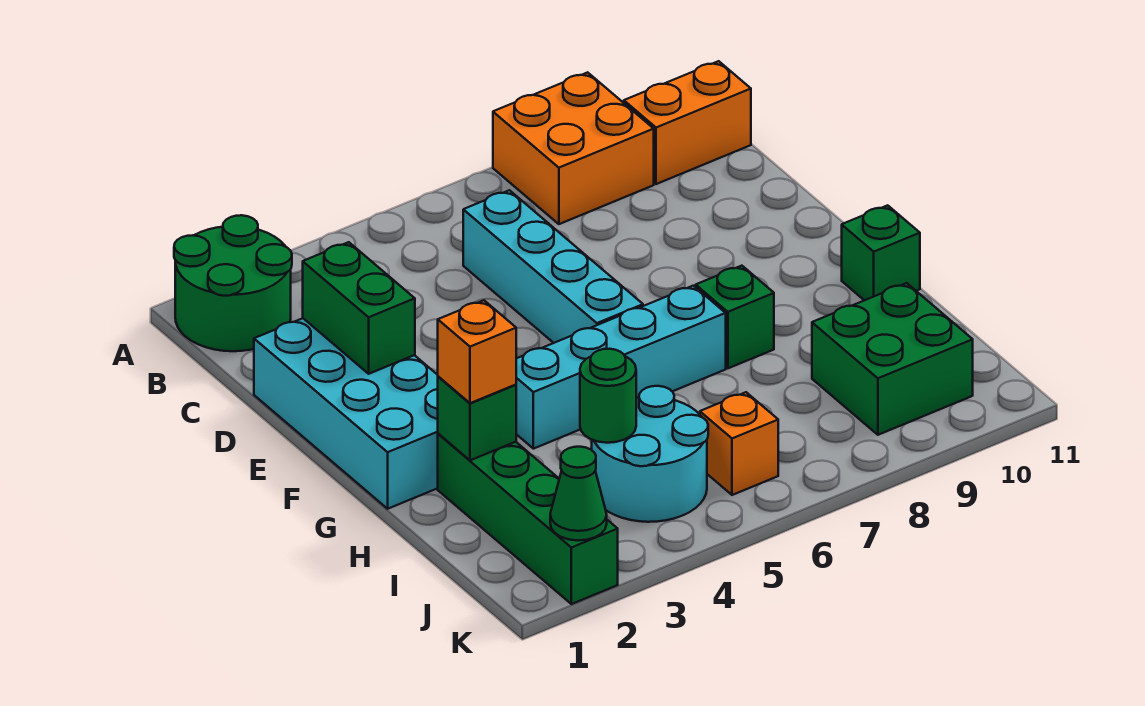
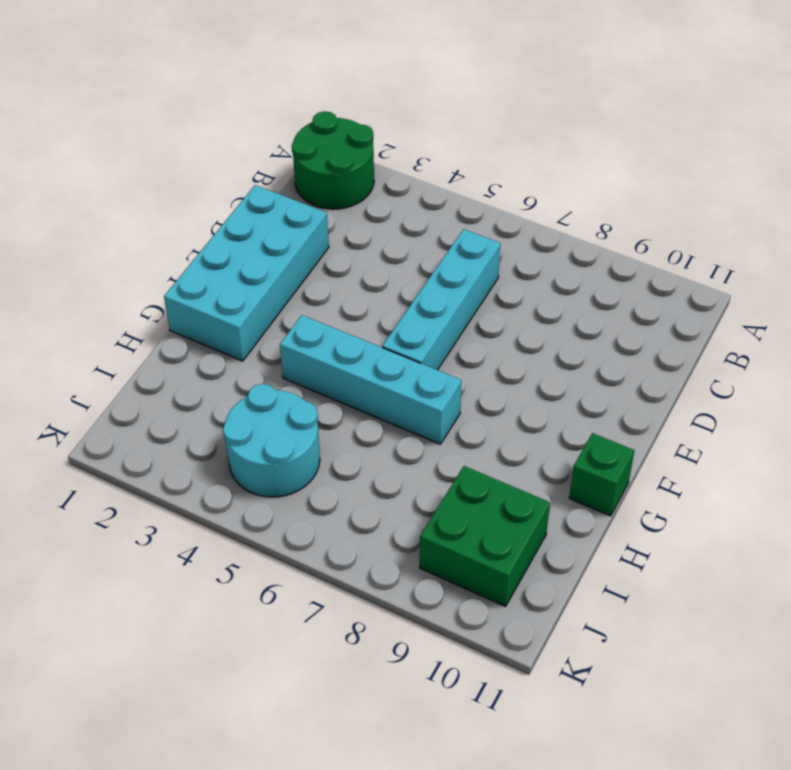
none -> orange 2x2 brick [493,72,654,224]
none -> orange 1x2 brick [624,61,751,184]
none -> green 1x1 brick [696,266,774,368]

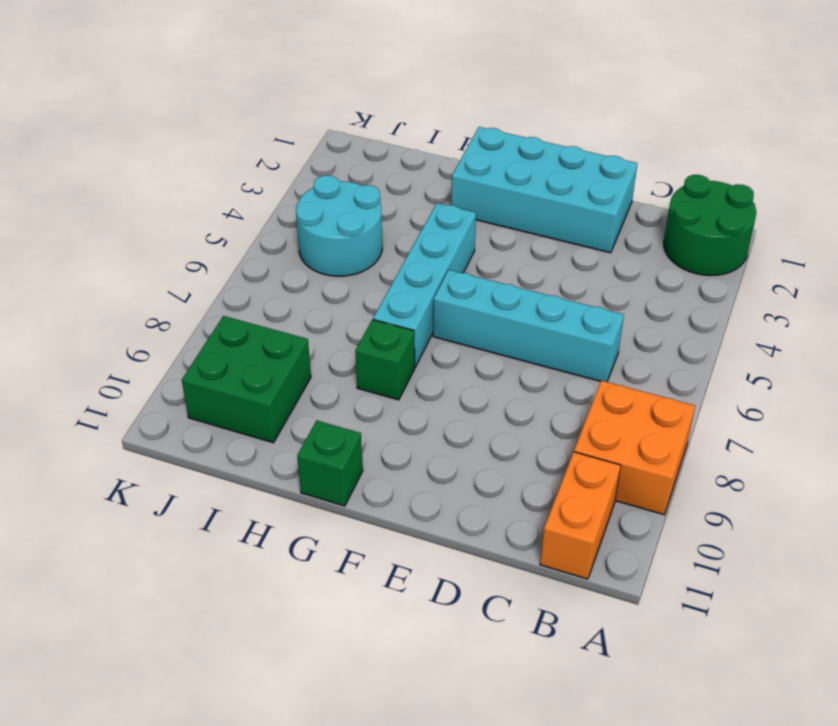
none -> green 1x4 brick [438,434,618,604]
none -> orange 1x1 brick [700,392,778,495]
none -> green 1x2 brick [303,242,415,374]

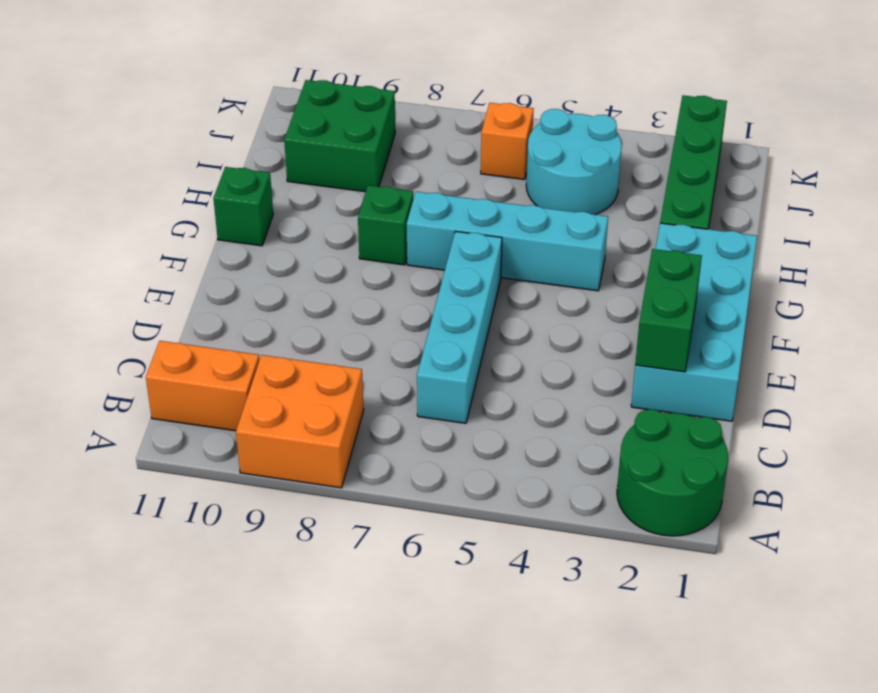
none -> green 1x1 brick [438,376,516,460]
none -> green 1x1 round brick [580,349,636,443]
none -> green 1x1 cone [550,447,607,540]

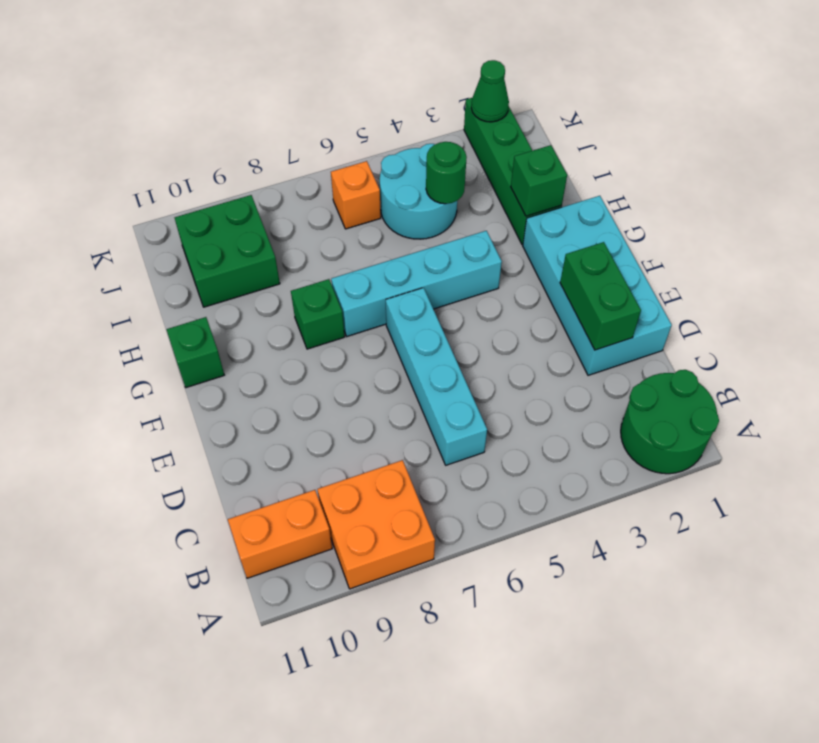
none -> orange 1x1 brick [438,300,516,403]

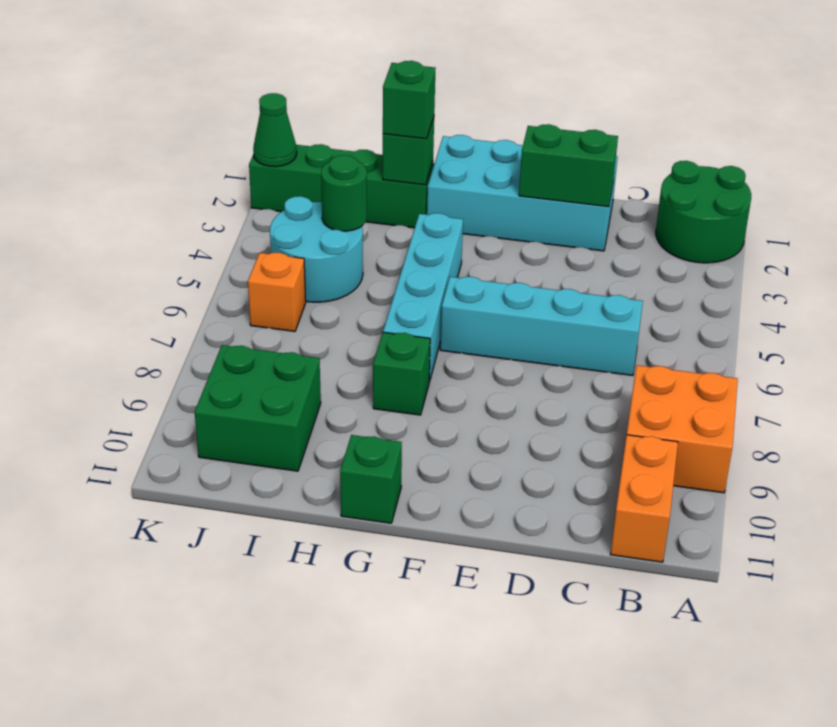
green 1x1 brick [383,61,435,139] -> orange 1x1 brick [438,300,516,403]

